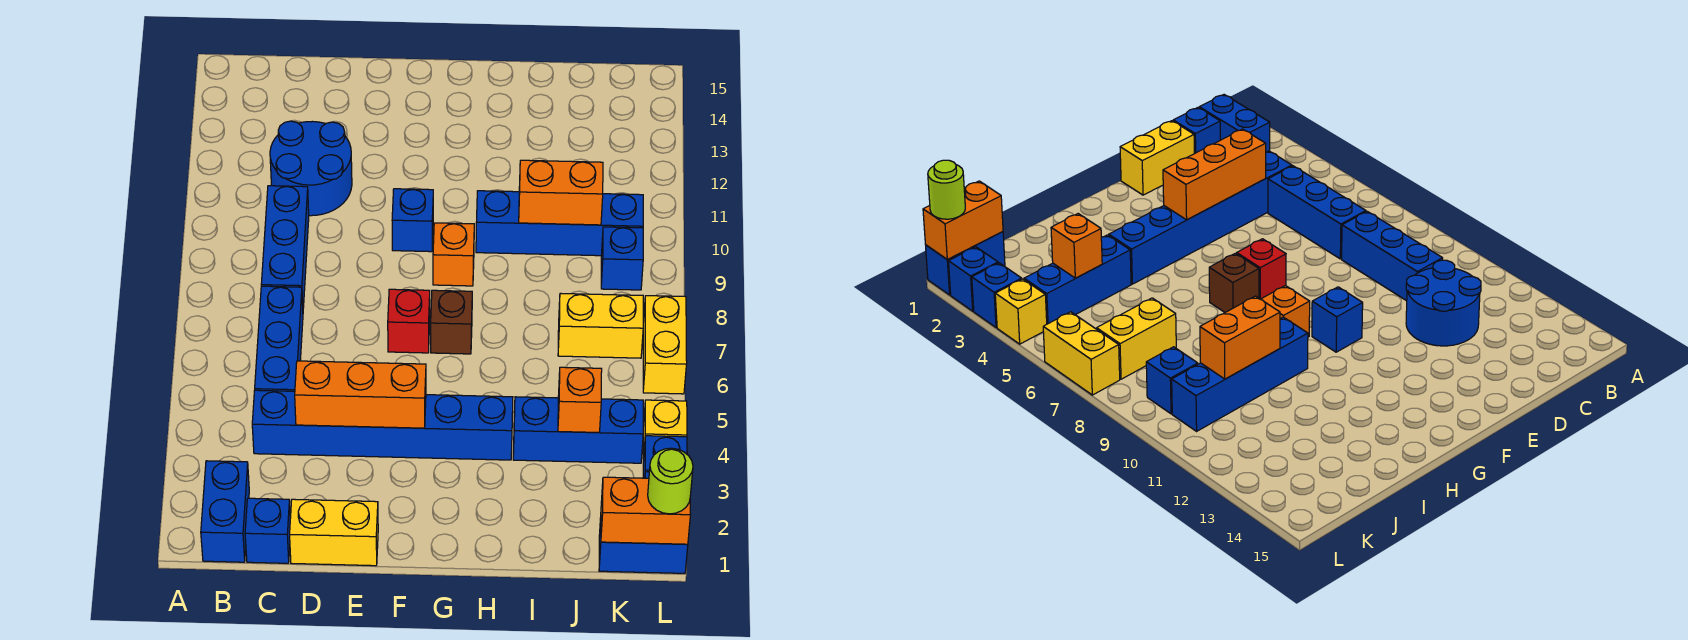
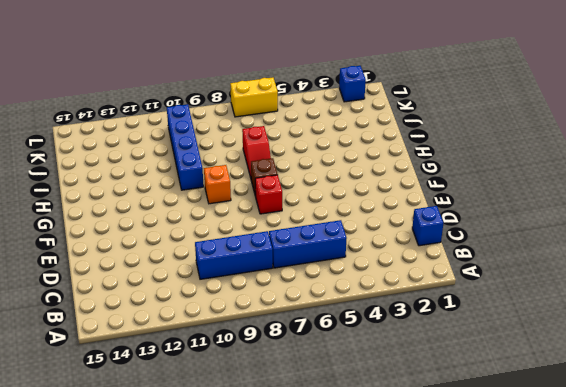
red 1x2 slope [242,126,271,178] -> none
none -> blue 1x2 brick [201,461,249,562]
none -> blue 1x6 brick [252,390,513,460]
none -> blue 2x2 round brick [270,121,352,216]

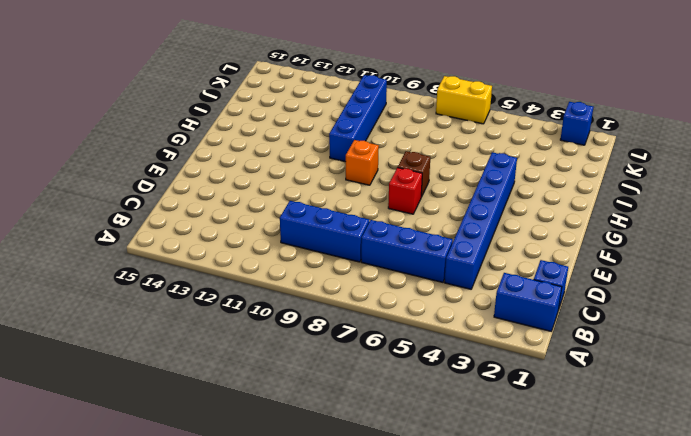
none -> blue 2x2 round brick [270,121,352,216]
none -> yellow 1x2 brick [290,499,378,566]
none -> blue 1x1 brick [392,189,433,252]

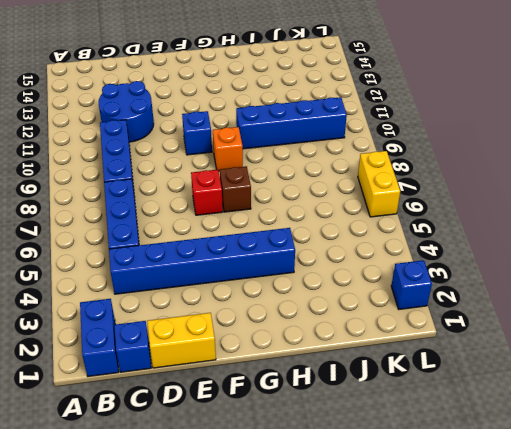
none -> blue 1x3 brick [513,397,643,463]
none -> yellow 1x2 brick [558,293,643,358]
none -> blue 1x2 brick [599,518,688,573]

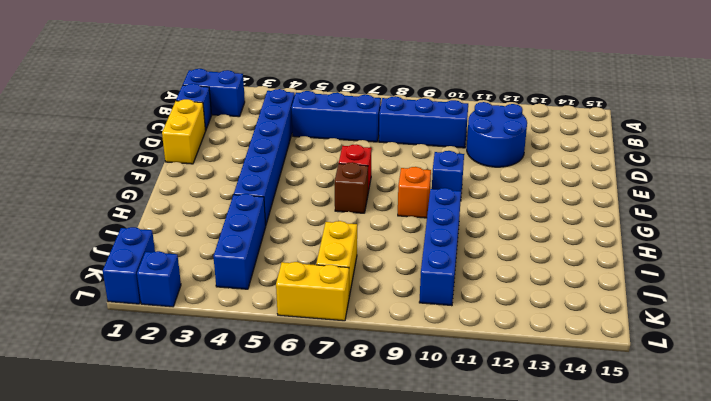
none -> blue 1x1 brick [601,227,643,290]
none -> blue 1x1 brick [643,436,687,478]
none -> yellow 1x1 brick [643,400,687,461]

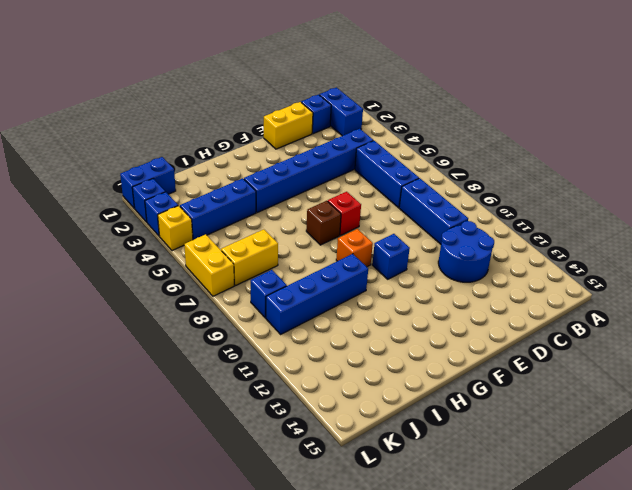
none -> orange 1x3 brick [295,361,426,428]
none -> orange 1x2 brick [519,160,603,225]
none -> orange 1x1 brick [558,367,602,433]

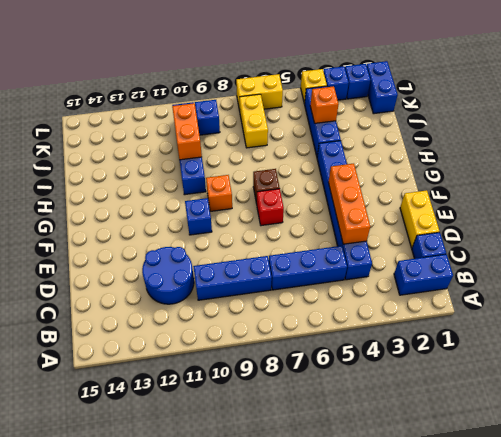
none -> orange 1x2 brick [601,477,690,544]
none -> lime 1x1 round brick [648,448,693,514]

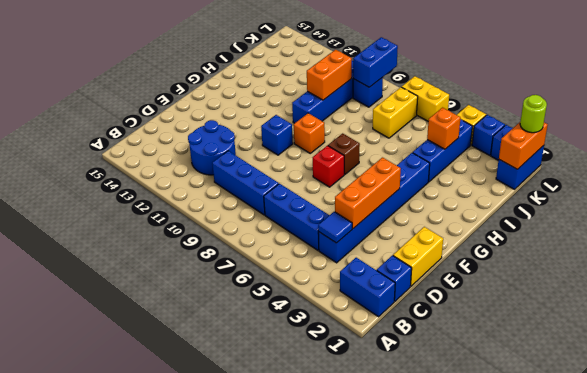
blue 1x1 tile [318,212,352,243] -> none
blue 1x2 brick [353,37,398,87] -> none

